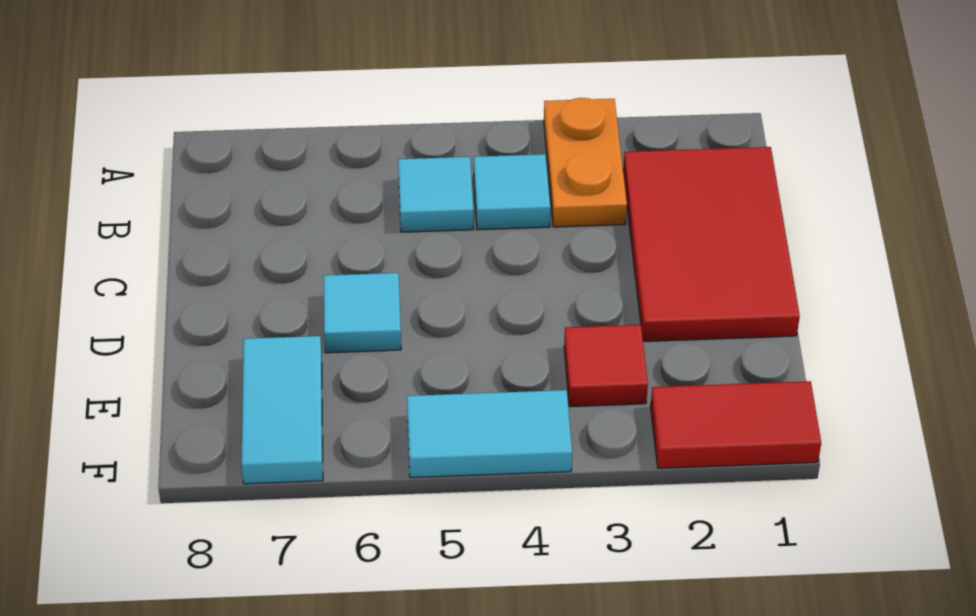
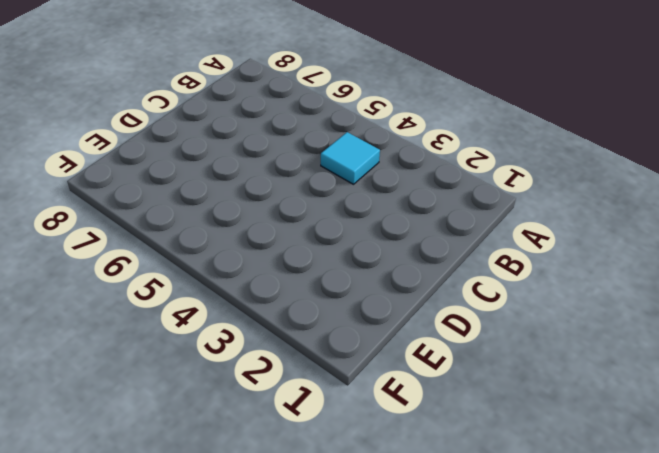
none -> orange 1x2 plate [544,98,627,227]
none -> red 2x3 tile [623,147,800,341]

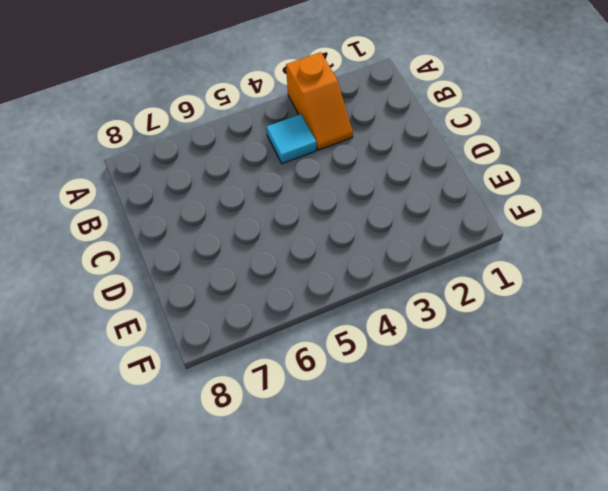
orange 1x2 slope [286,52,353,150] -> orange 1x2 plate [544,98,627,227]
none -> red 2x3 tile [623,147,800,341]
none -> cyan 1x1 tile [398,157,473,232]

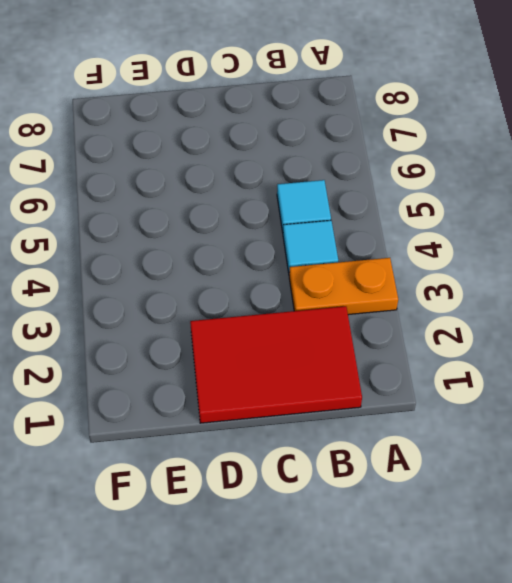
none -> cyan 1x1 tile [324,273,401,353]
none -> red 1x1 tile [564,325,648,406]

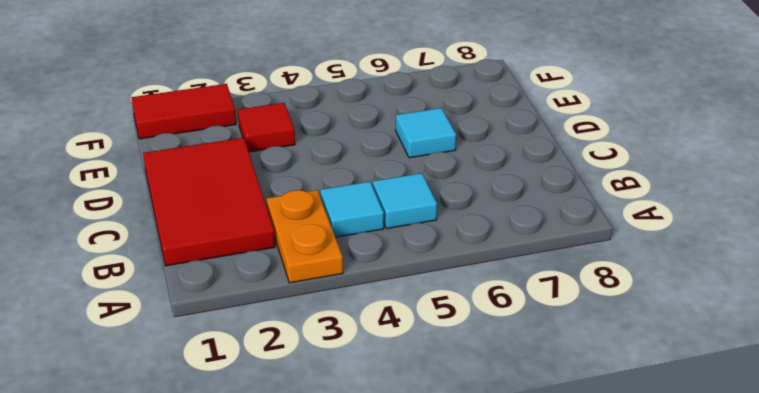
none -> cyan 1x2 tile [241,336,323,484]
none -> cyan 1x2 tile [407,390,572,478]

